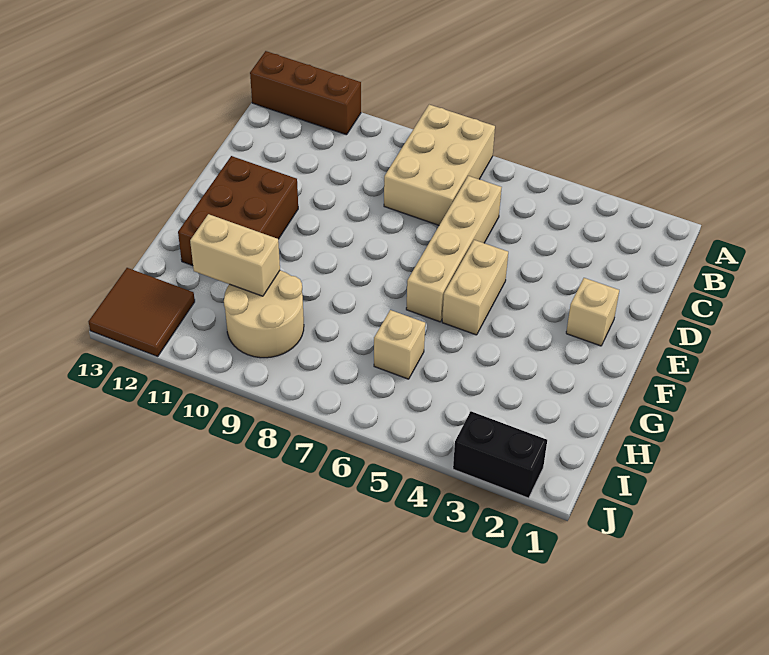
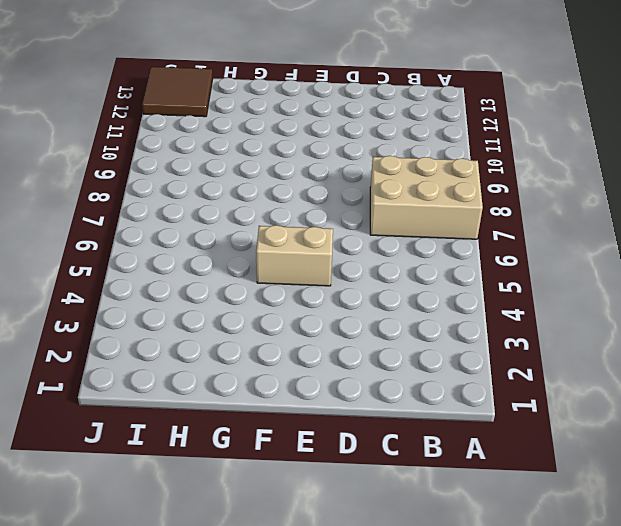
none -> brown 1x3 brick [250,51,361,135]
none -> tan 1x4 brick [406,176,502,322]

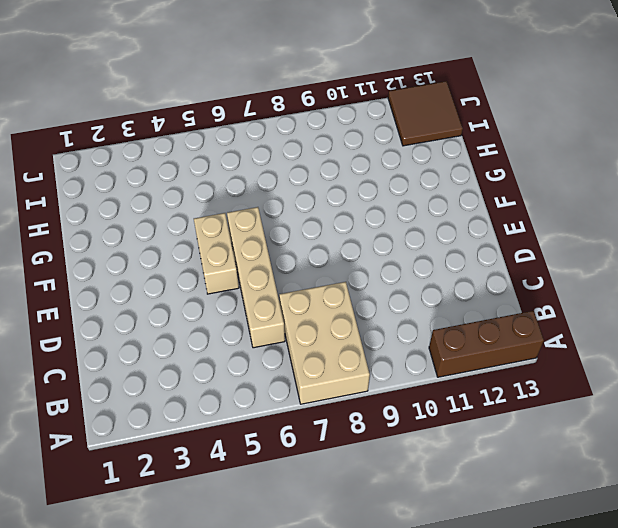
none -> tan 1x1 brick [566,278,619,346]
none -> brown 2x3 brick [178,156,298,266]

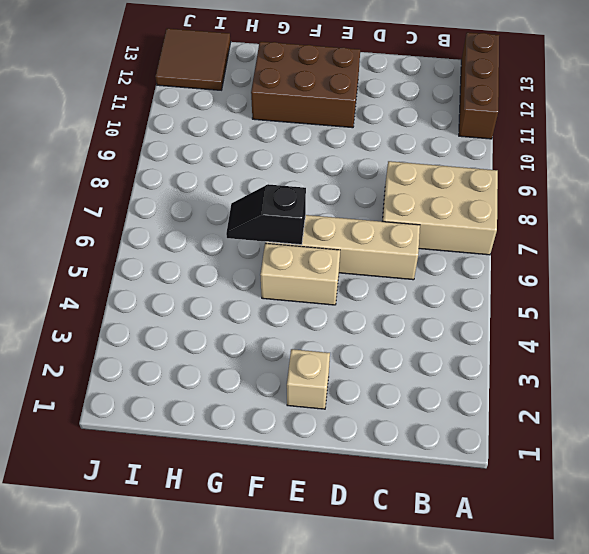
black 1x2 slope [226,184,306,245] -> none
none -> tan 1x1 brick [374,310,425,379]
none -> tan 2x2 round brick [224,270,304,358]

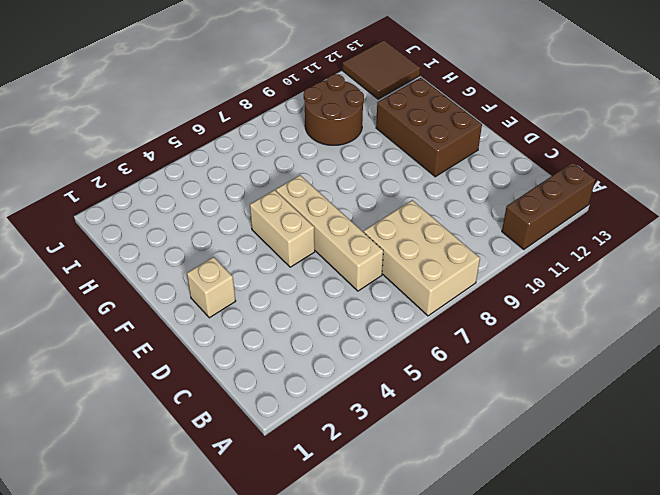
brown 2x2 round brick [304,74,364,145] -> tan 2x2 round brick [224,270,304,358]
none -> tan 1x1 brick [374,310,425,379]
none -> black 1x2 brick [453,411,547,498]

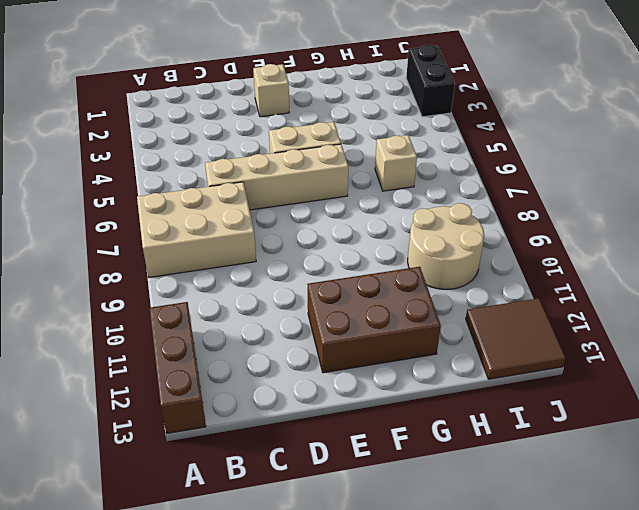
none -> tan 1x2 brick [190,214,280,296]

